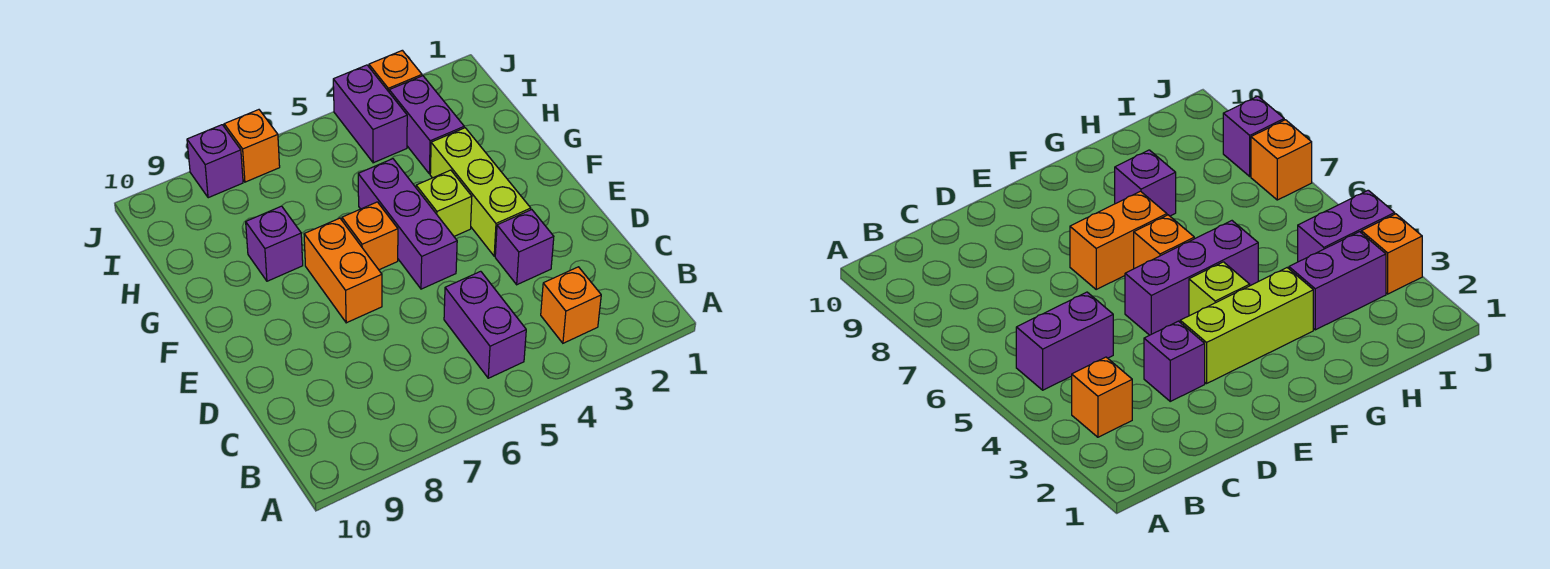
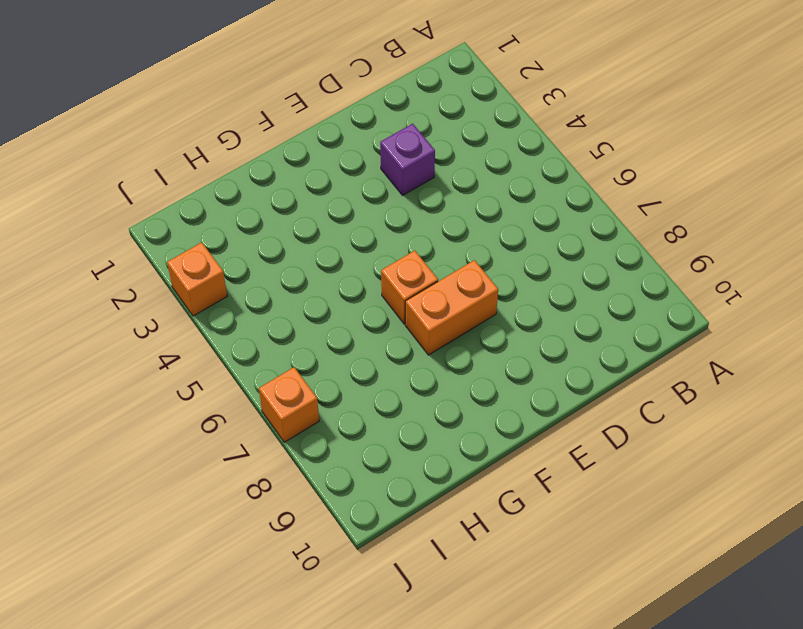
none -> orange 1x1 brick [541,267,601,343]
none -> purple 1x2 brick [444,271,526,378]
none -> lime 1x3 brick [430,128,531,256]

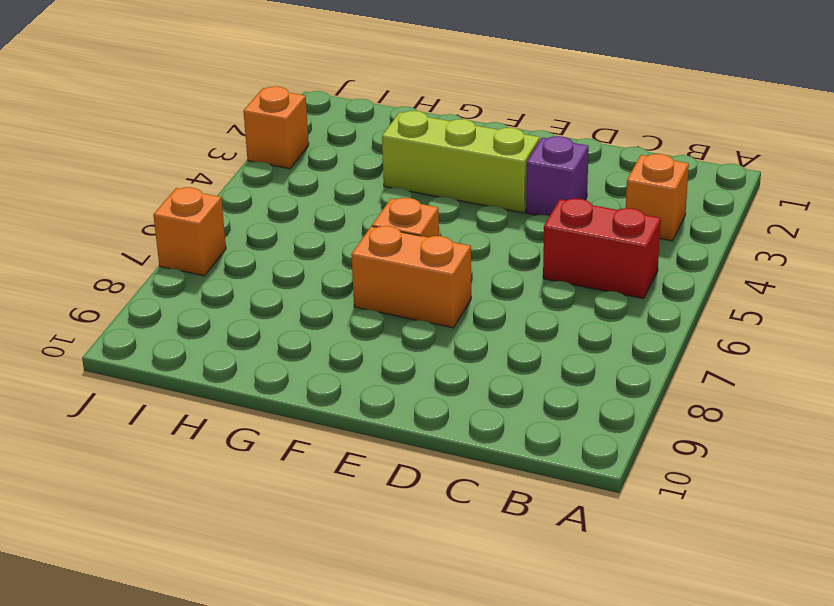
red 1x2 brick [543,199,661,299] -> purple 1x2 brick [444,271,526,378]
none -> purple 1x3 brick [358,159,457,289]
none -> lime 1x1 brick [416,170,472,236]
none -> purple 1x1 brick [246,206,303,281]

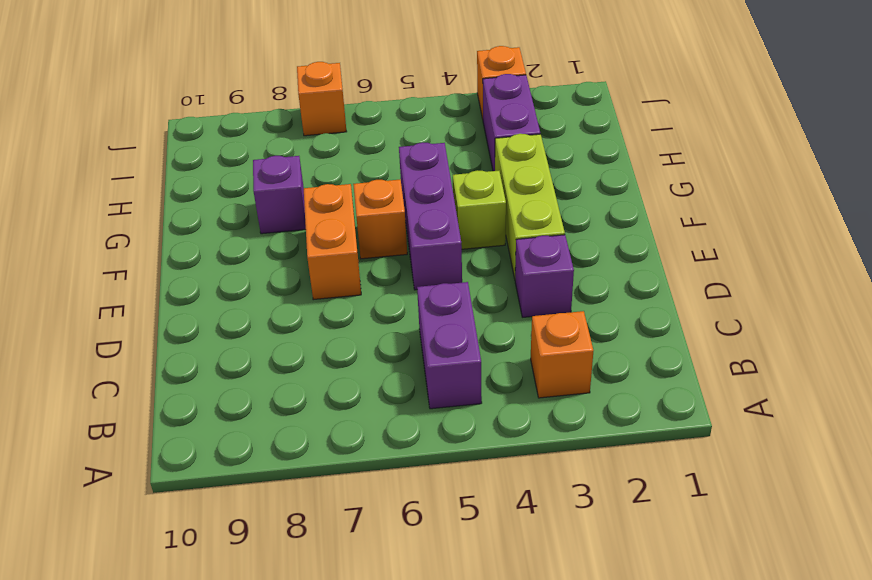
none -> purple 1x2 brick [333,65,407,163]
none -> purple 1x1 brick [187,125,243,198]

